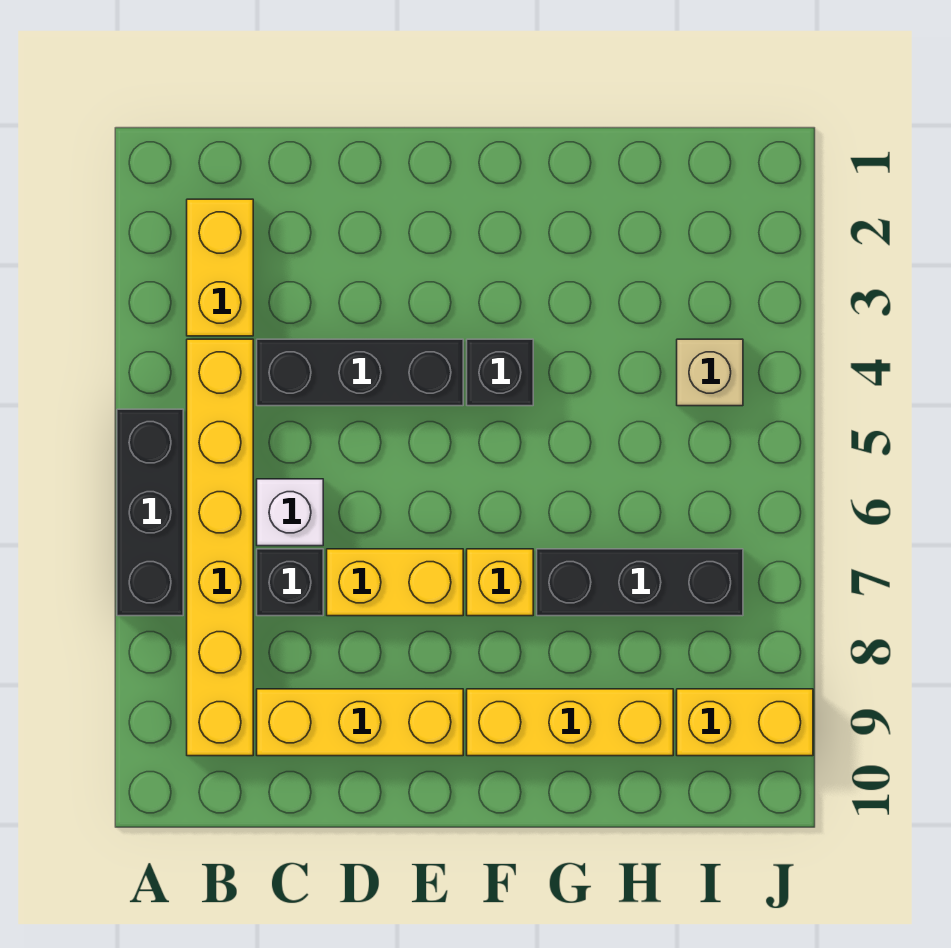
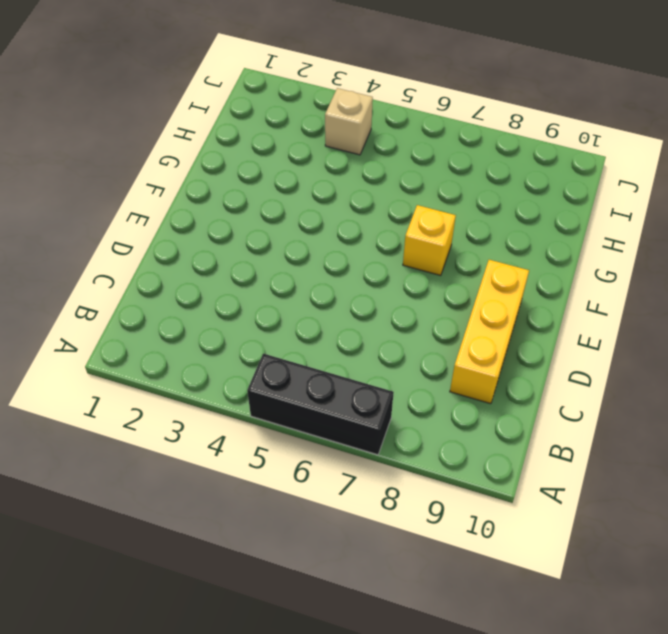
none -> yellow 1x2 brick [187,199,253,336]
none -> yellow 1x6 brick [187,339,253,756]
none -> black 1x3 brick [257,339,463,406]

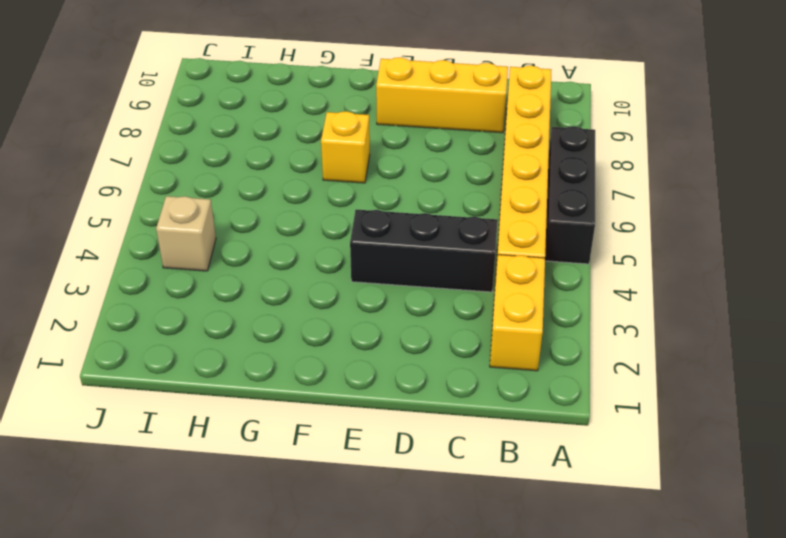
none -> white 1x1 brick [257,479,323,546]
none -> black 1x1 brick [257,549,323,616]
none -> yellow 1x2 brick [327,549,463,616]

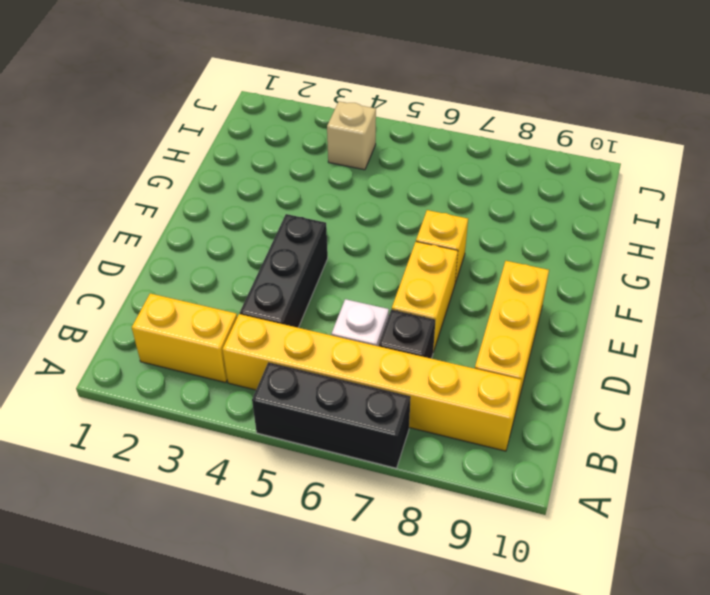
none -> black 1x1 brick [467,339,533,406]
none -> yellow 1x3 brick [467,689,673,756]
none -> black 1x3 brick [537,549,743,616]

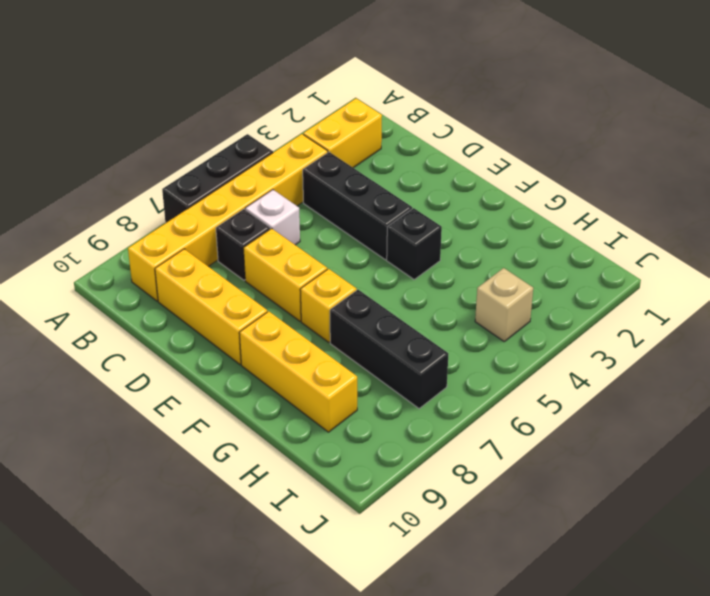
none -> yellow 1x2 brick [677,689,813,756]

